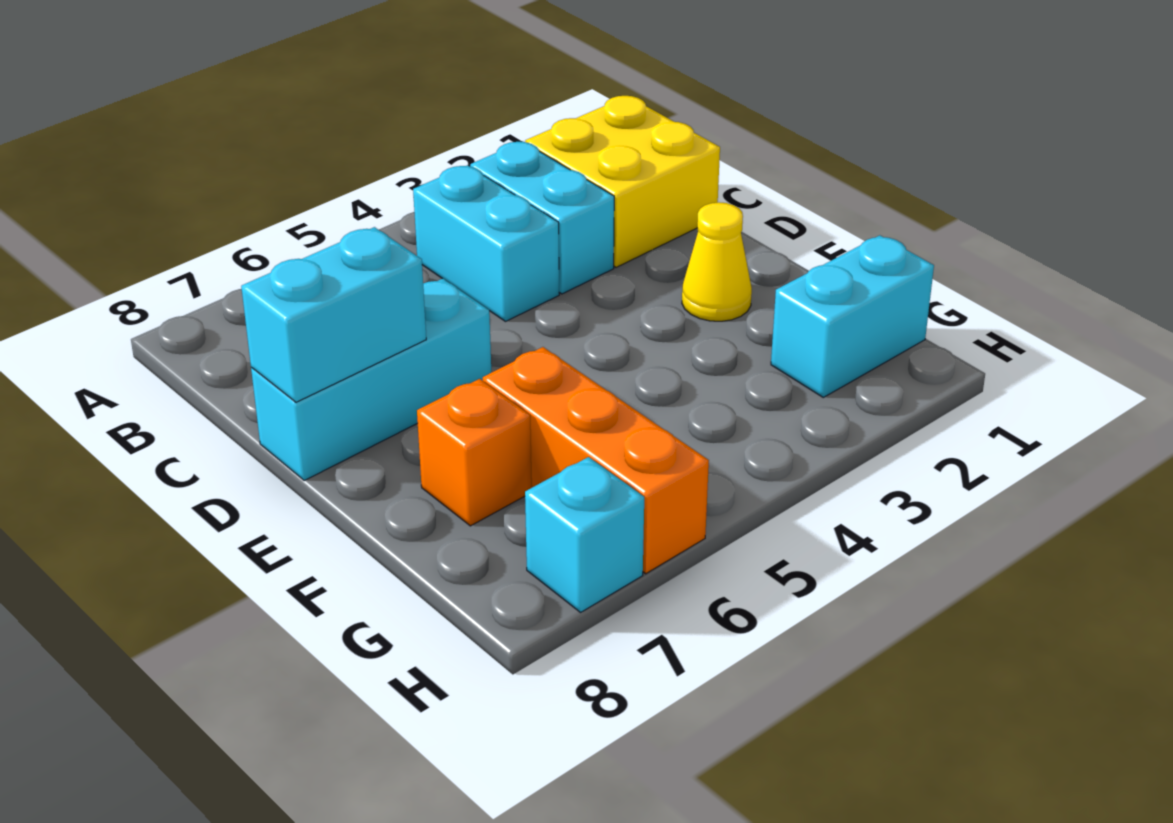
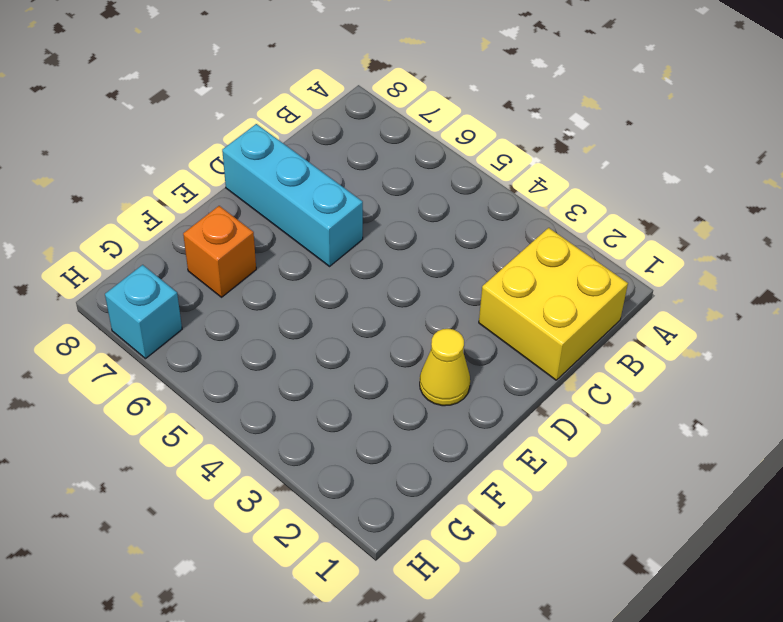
none -> cyan 1x2 brick [470,141,614,294]
none -> cyan 1x2 brick [413,165,559,321]

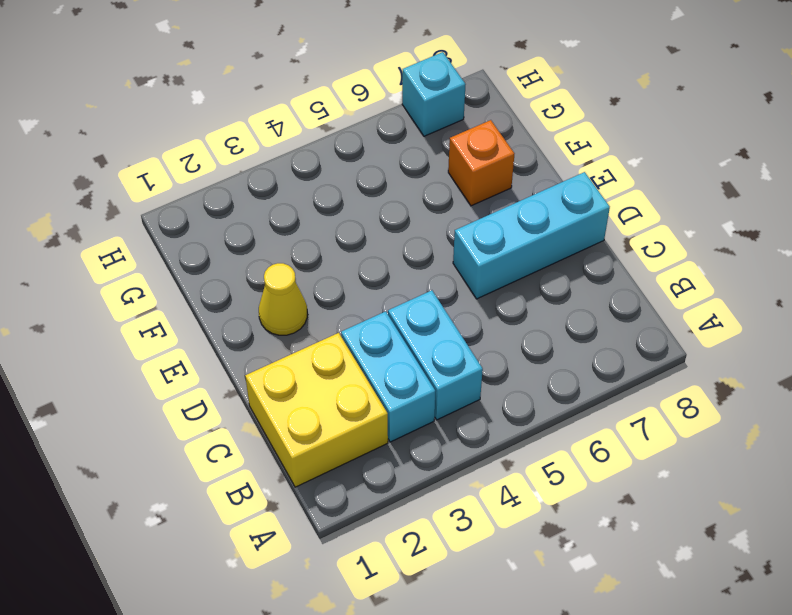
none -> orange 1x3 brick [483,347,709,574]
none -> cyan 1x2 brick [771,235,934,397]

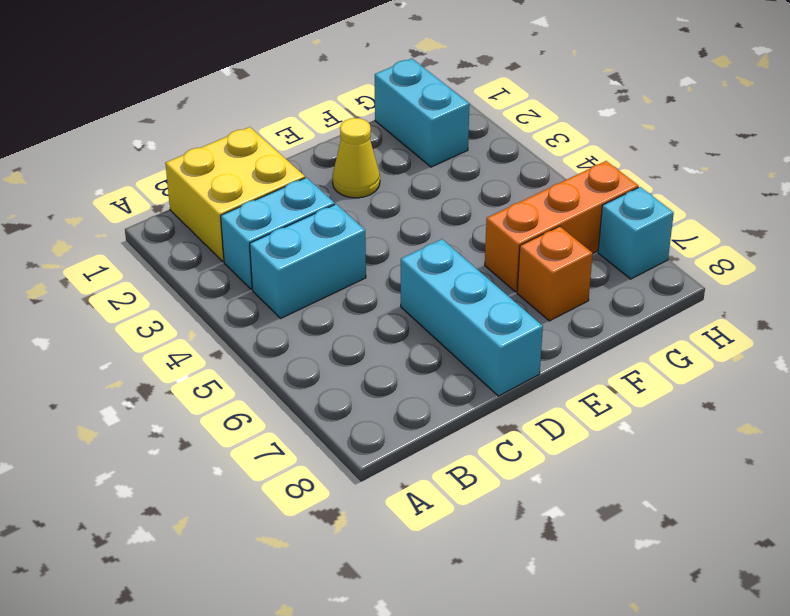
none -> cyan 1x2 brick [241,227,426,402]

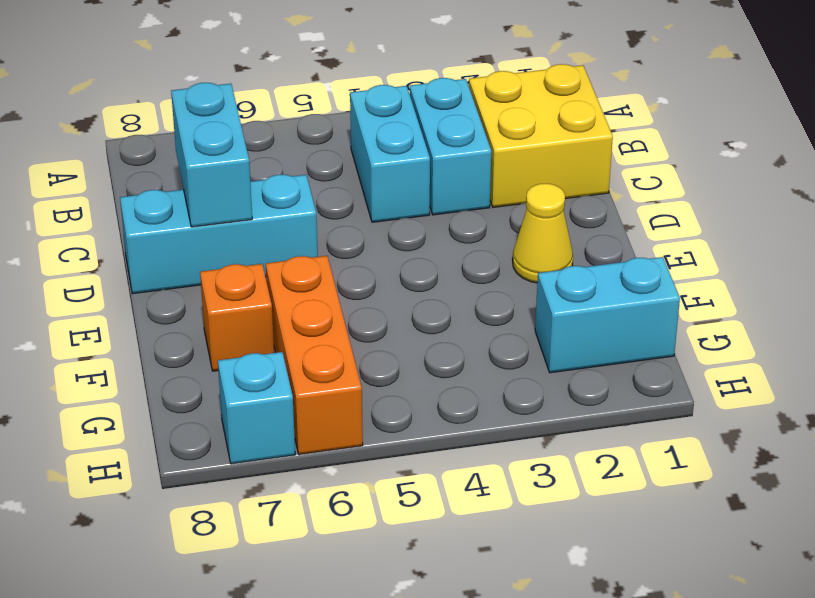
cyan 1x2 brick [171,83,252,227] -> cyan 1x2 brick turned to [241,227,426,402]

